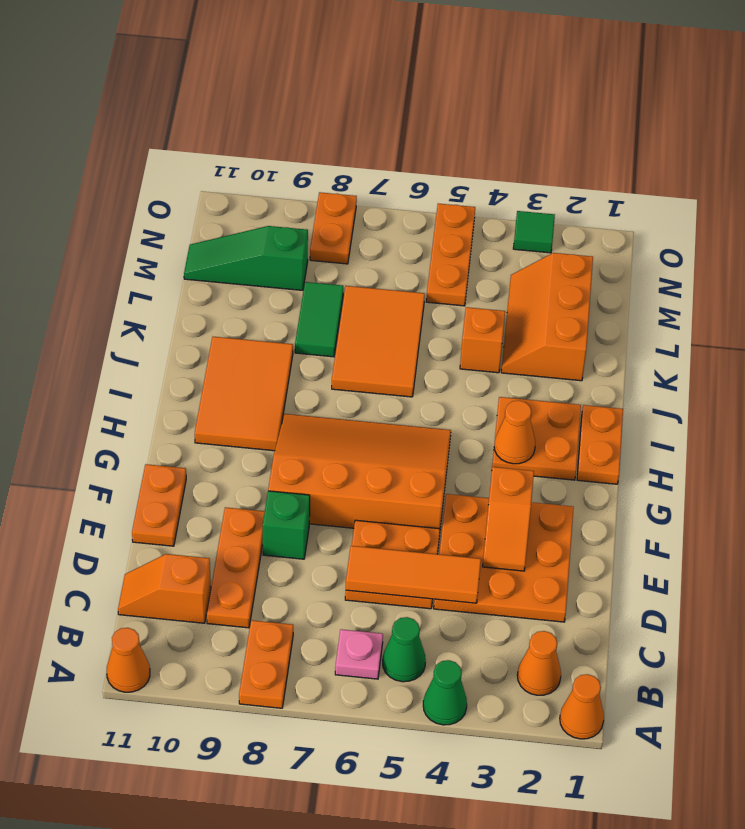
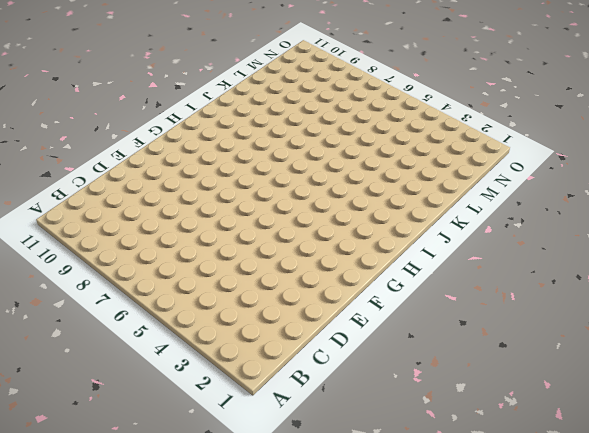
none -> orange 1x1 cone [560,674,604,739]
none -> green 1x1 cone [423,660,467,725]
none -> orange 1x2 plate [239,620,293,708]

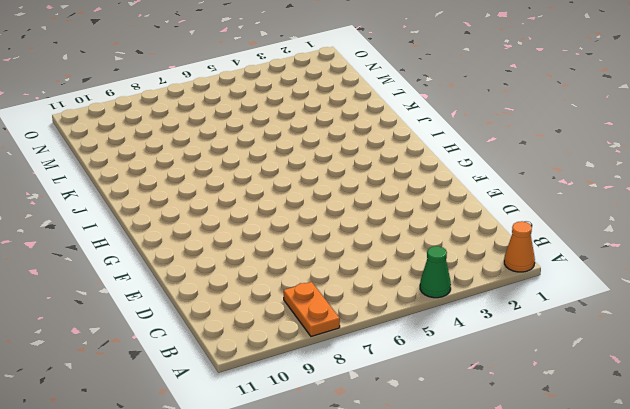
none -> orange 1x1 cone [107,628,150,692]
none -> orange 1x1 cone [517,631,561,695]
none -> green 1x1 cone [383,617,426,682]

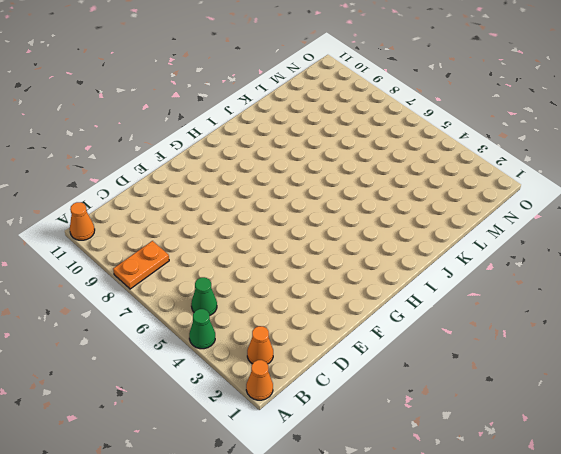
none -> pink 1x1 plate [335,629,383,679]
none -> orange 1x3 plate [207,507,265,628]
none -> orange 1x2 slope [118,554,211,623]

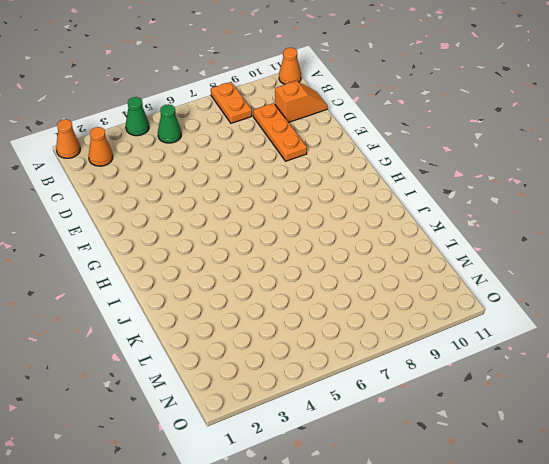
none -> pink 1x1 plate [335,629,383,679]
none -> orange 3x3 plate [434,494,574,622]
none -> orange 2x2 plate [345,520,440,609]

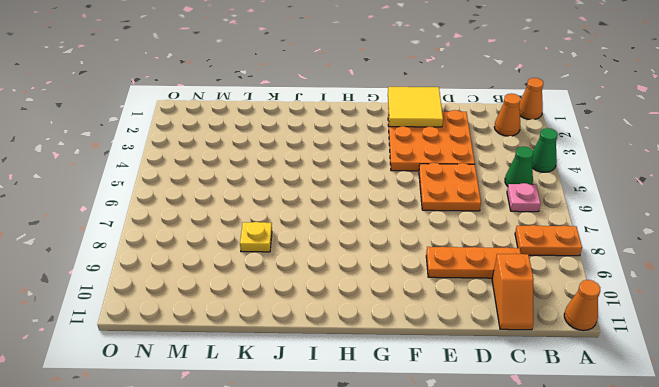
yellow 2x2 tile [388,87,443,127] -> none
yellow 1x1 plate [240,222,272,252] -> green 1x2 tile [295,282,343,357]
none -> green 1x1 brick [263,491,310,559]
none -> orange 1x2 plate [132,464,186,546]
none -> orange 3x4 slope [268,414,451,529]

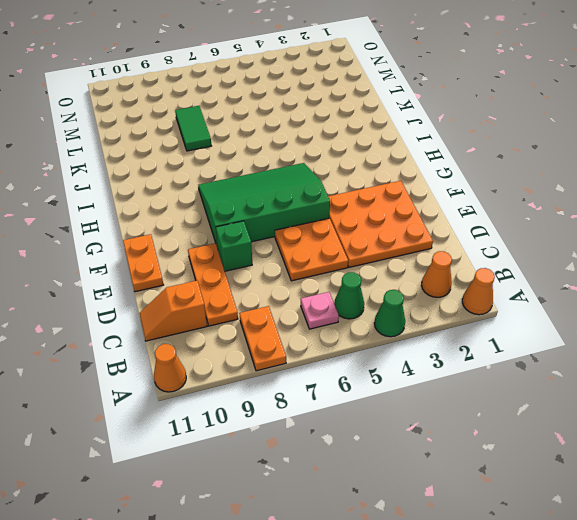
green 3x4 slope [198,163,330,248] -> orange 3x4 slope [268,414,451,529]
none -> orange 1x2 plate [577,405,623,484]
none -> orange 2x2 plate [492,397,581,480]
none -> orange 2x3 tile [195,337,293,451]

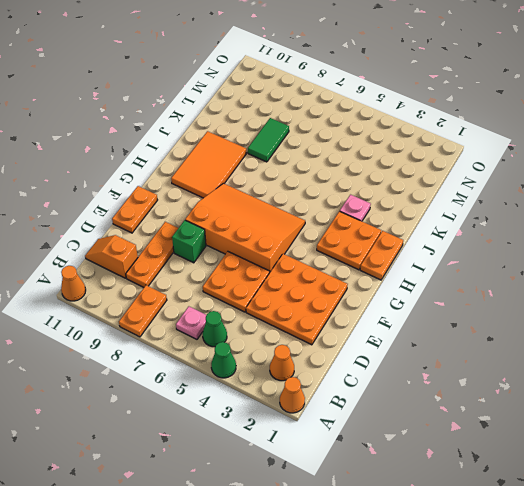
pink 1x1 plate [340,195,371,221] -> none
none -> orange 2x3 tile [332,286,425,397]
none -> orange 2x3 slope [501,253,593,381]
none -> orange 1x1 brick [460,307,505,373]

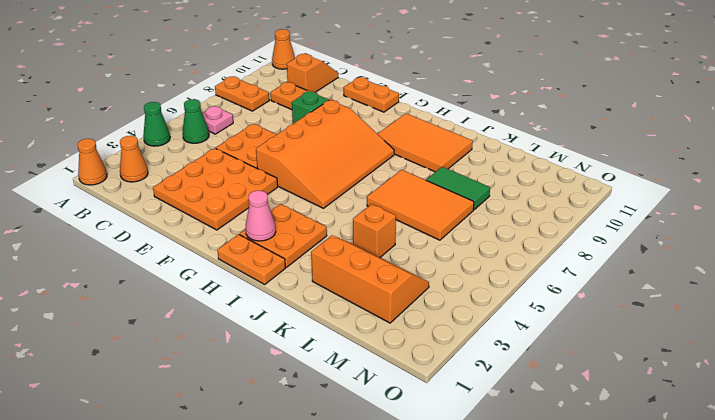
pink 1x1 cone [246,191,276,241] -> none
none -> orange 1x3 plate [426,203,475,306]
none -> green 1x3 slope [184,226,308,290]
none -> orange 1x2 plate [310,192,357,264]

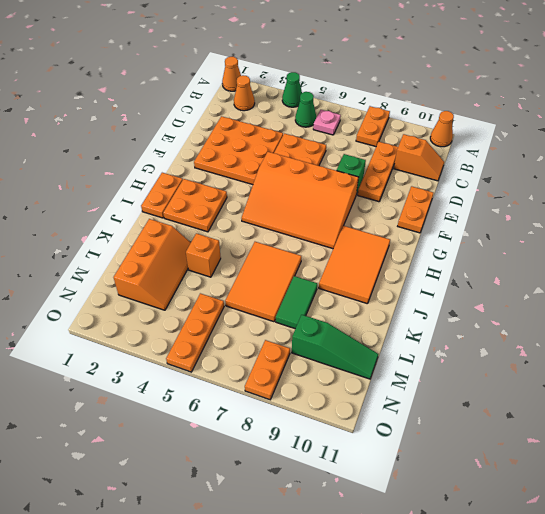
none -> green 1x1 tile [513,211,555,253]
none -> orange 1x3 tile [346,546,481,603]
none -> orange 1x2 slope [483,467,534,571]

